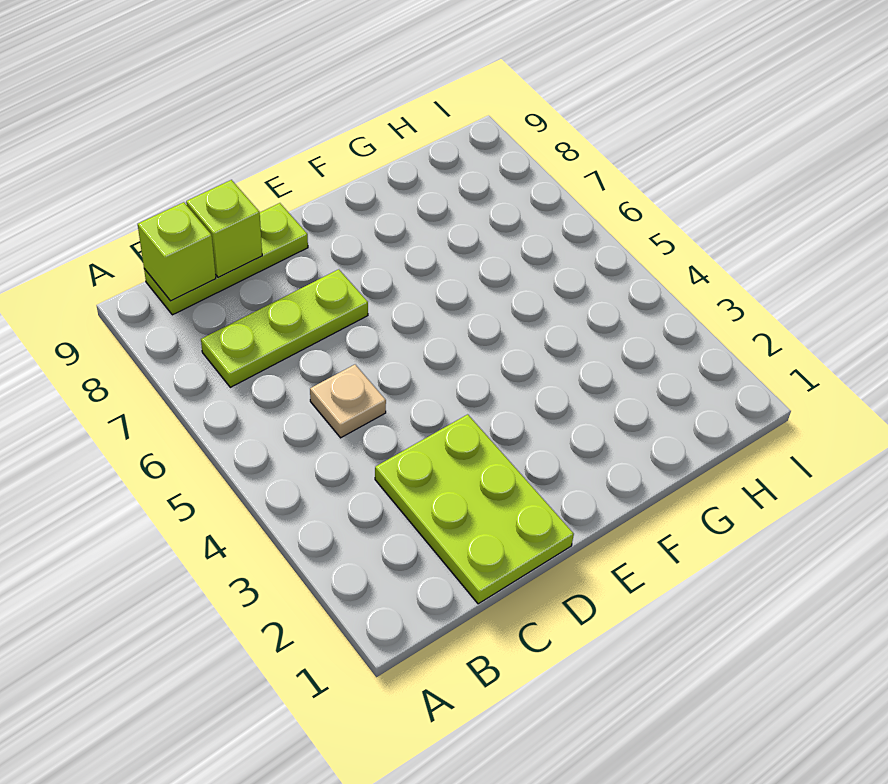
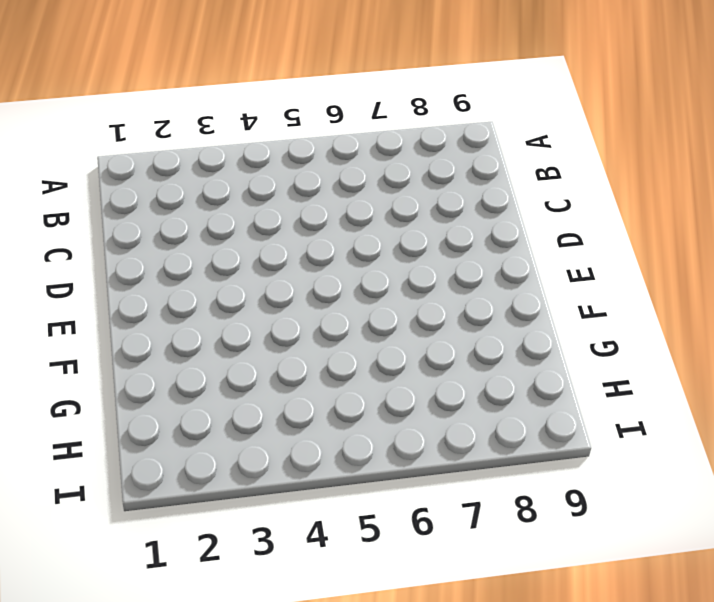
none -> lime 1x3 plate [201,269,368,387]
none -> lime 1x3 plate [144,203,308,315]

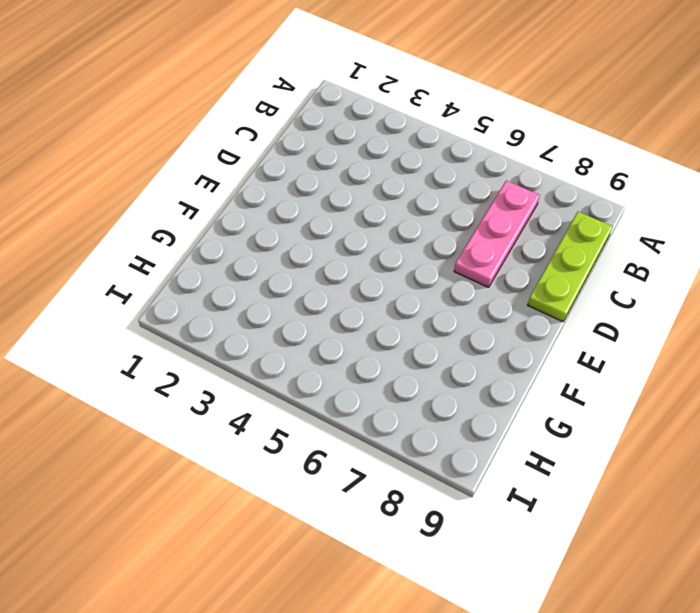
pink 1x3 plate [454,181,540,287] -> lime 1x3 plate [201,269,368,387]
none -> lime 2x3 plate [375,414,574,604]
none -> tan 1x1 plate [310,365,386,438]

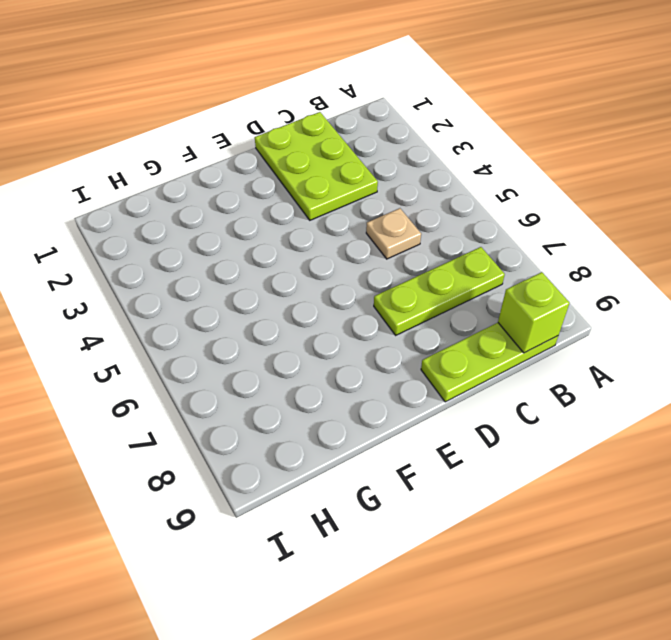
none -> lime 1x1 brick [186,180,262,278]

